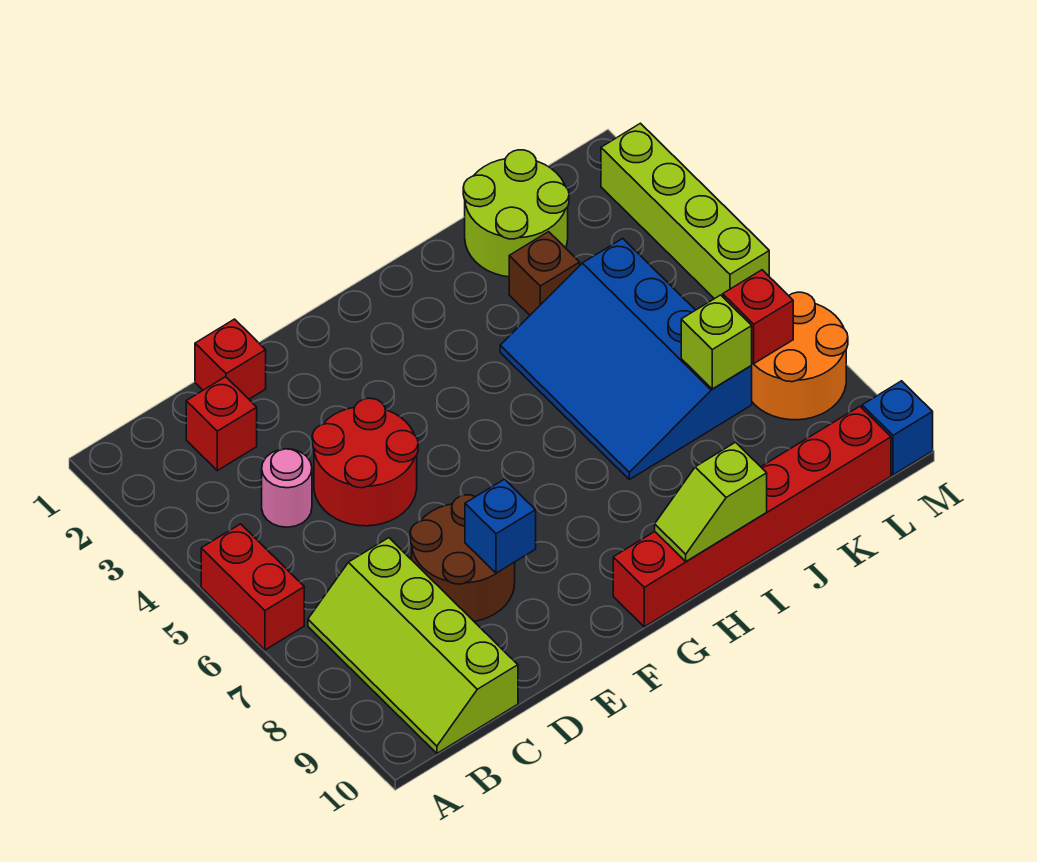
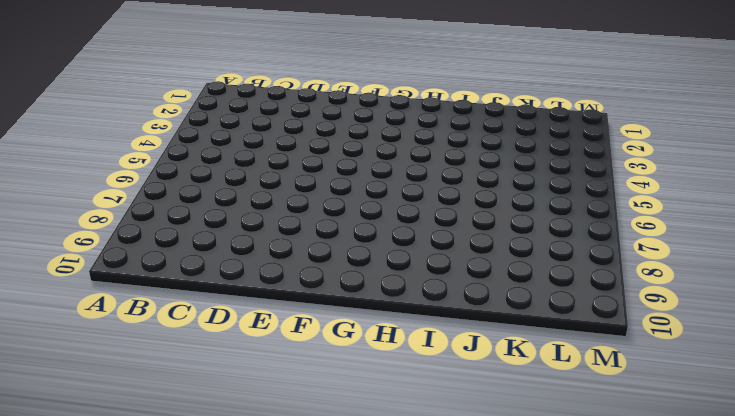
none -> red 1x2 brick [201,524,304,650]
none -> lime 2x4 slope [308,538,518,753]
none -> red 1x1 brick [186,377,257,471]

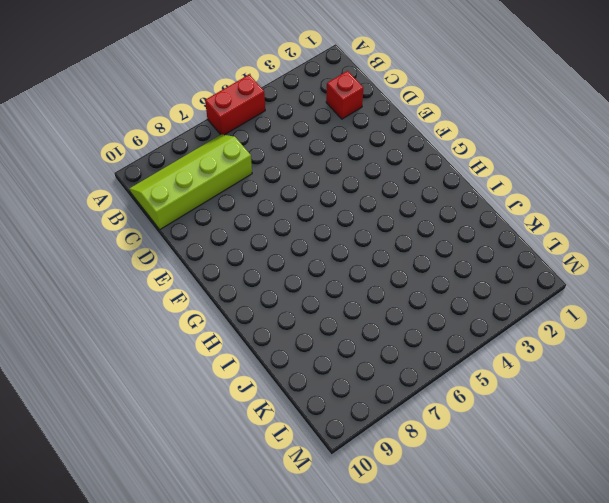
none -> pink 1x1 round brick [262,449,312,527]
none -> red 1x1 brick [195,319,266,399]
none -> red 2x2 round brick [312,398,418,526]

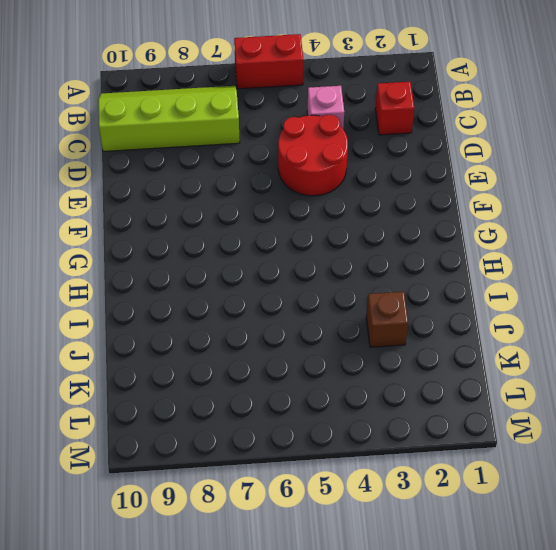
pink 1x1 brick [307,86,344,128] -> pink 1x1 round brick [262,449,312,527]
none -> red 1x1 brick [195,319,266,399]
none -> brown 2x2 round brick [410,495,515,621]
none -> red 1x6 brick [613,406,891,627]

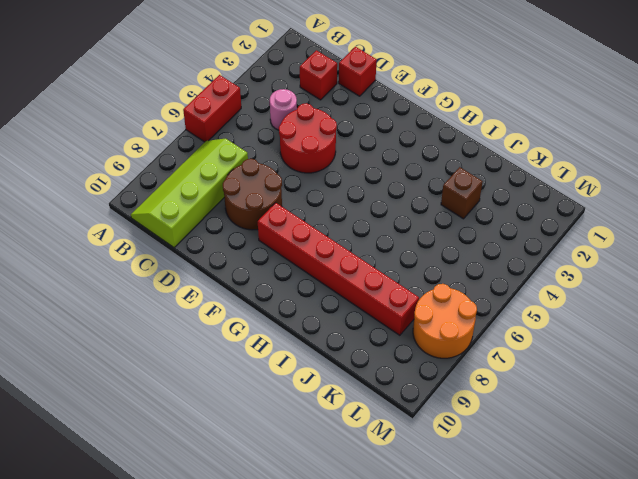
red 1x6 brick [258,203,419,335] -> red 1x6 brick moved to [613,406,891,627]
none -> blue 3x4 slope [500,238,752,480]
none -> lime 2x2 round brick [463,150,569,277]
none -> lime 1x4 brick [601,123,769,299]

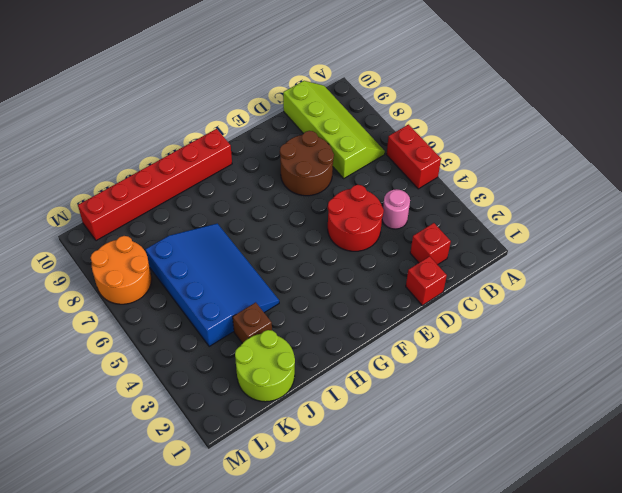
none -> lime 1x4 brick [601,123,769,299]
none -> blue 1x1 brick [862,381,933,475]
none -> blue 1x1 brick [465,479,536,573]

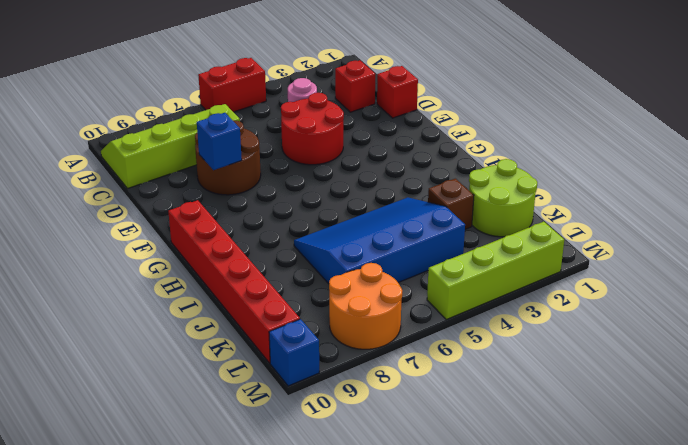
none -> lime 1x2 slope [655,442,767,561]
none -> lime 1x1 brick [681,295,752,389]
none -> red 1x1 brick [723,270,793,364]

